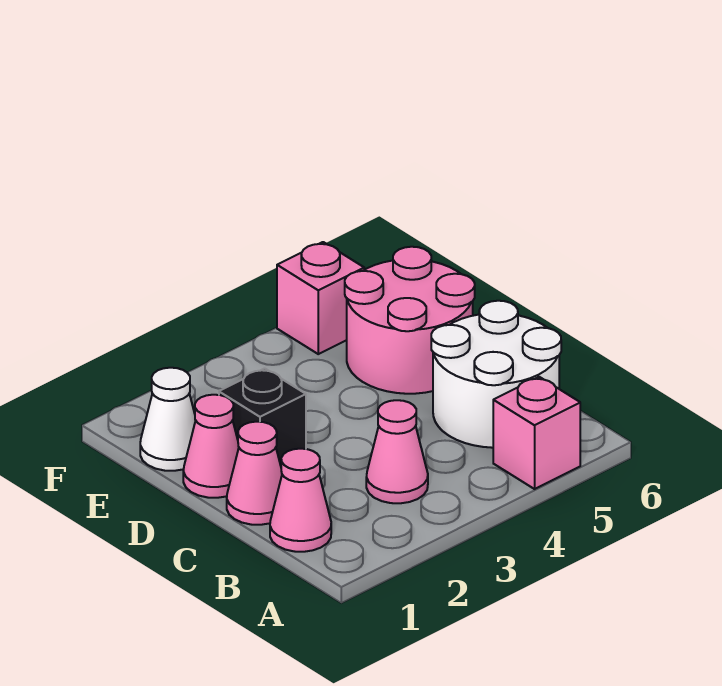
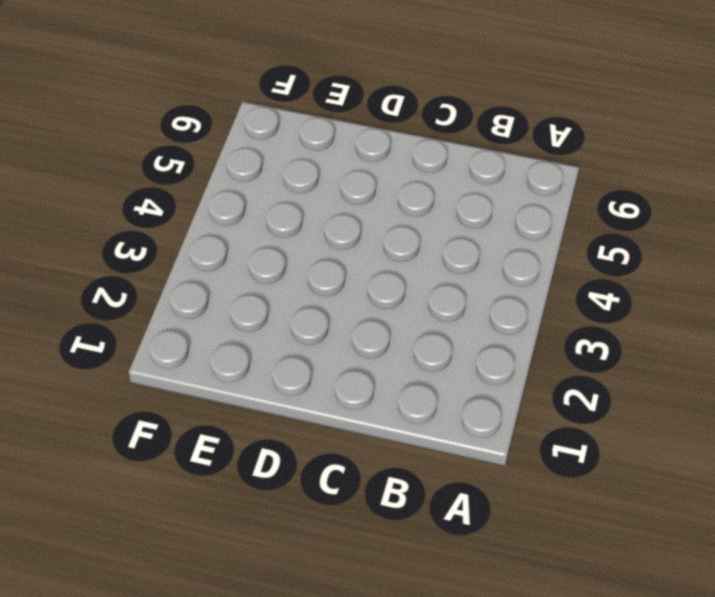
none -> pink 1x1 brick [493,377,580,489]
none -> pink 1x1 cone [270,449,331,552]

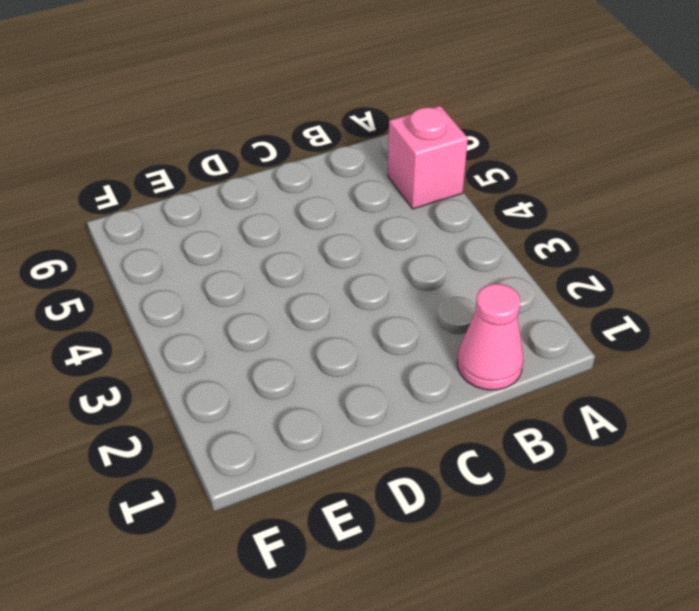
none -> pink 1x1 cone [366,400,428,503]
none -> white 2x2 round brick [431,301,561,448]

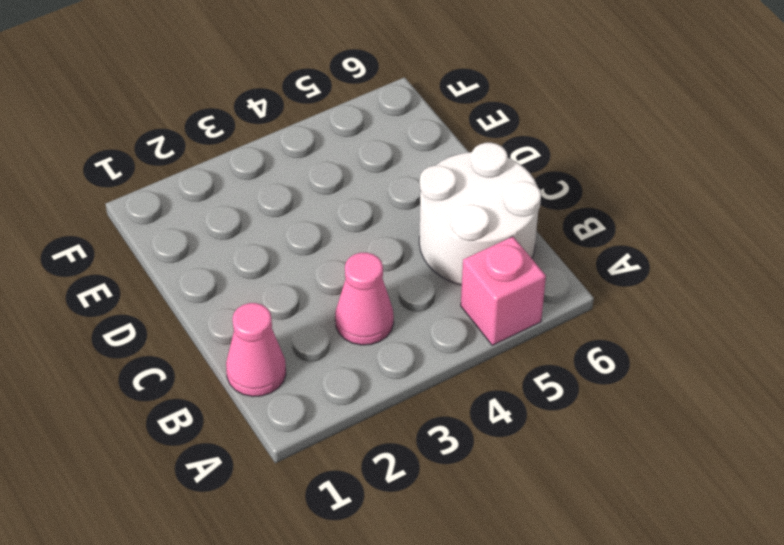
none -> pink 1x1 cone [227,422,282,525]
none -> pink 1x1 cone [183,395,239,498]

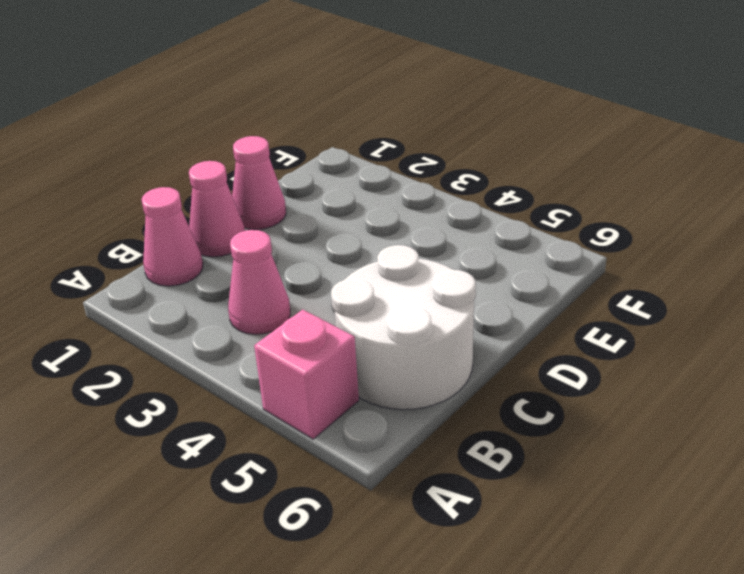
none -> black 1x1 brick [219,368,306,465]
none -> pink 2x2 round brick [345,247,475,394]

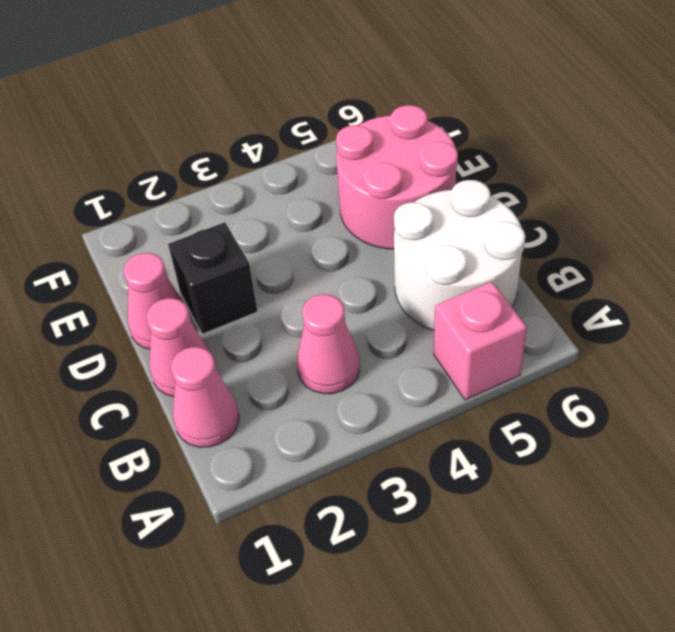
none -> white 1x1 cone [140,368,196,471]
none -> pink 1x1 brick [277,242,364,354]

